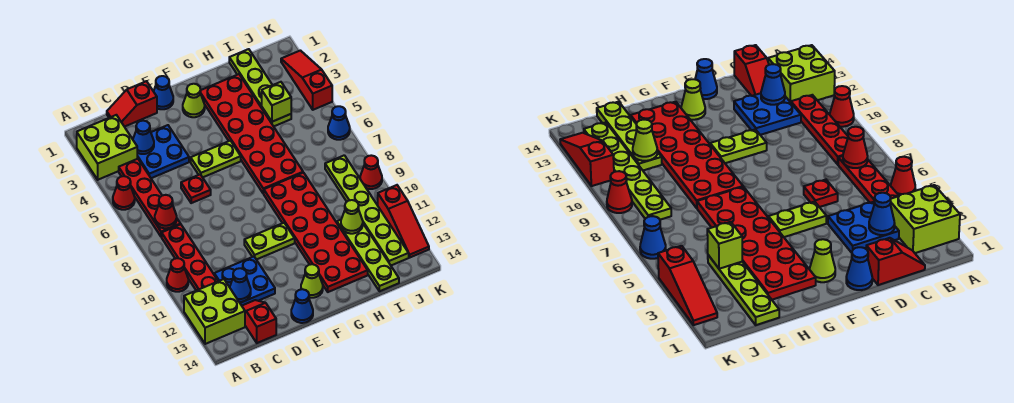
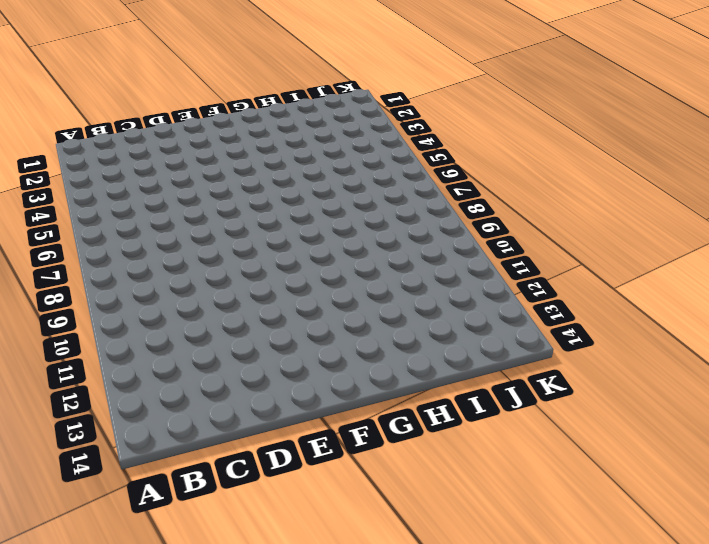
none -> lime 2x2 brick [77,115,137,180]
none -> red 1x1 cone [113,176,135,210]
none -> red 1x1 cone [167,258,188,292]
none -> lime 2x2 brick [184,279,245,344]

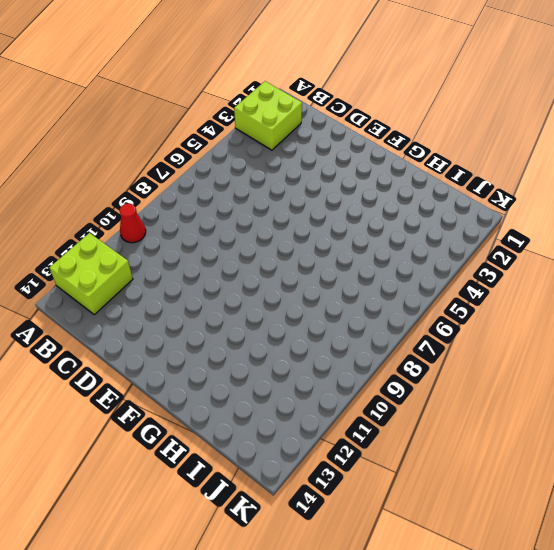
none -> red 1x1 cone [113,176,135,210]
none -> red 1x4 plate [119,159,180,237]
none -> red 1x4 plate [162,224,218,291]
none -> red 1x2 slope [107,81,157,127]

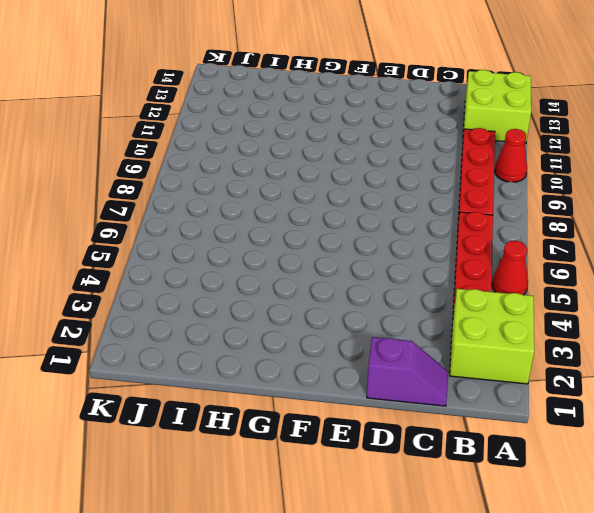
purple 1x2 slope [367,337,448,406] -> red 1x2 slope [107,81,157,127]
none -> blue 2x2 plate [137,125,189,178]
none -> blue 2x2 plate [214,257,275,306]
none -> red 1x2 slope [242,300,276,343]
none -> red 1x1 plate [181,175,211,203]

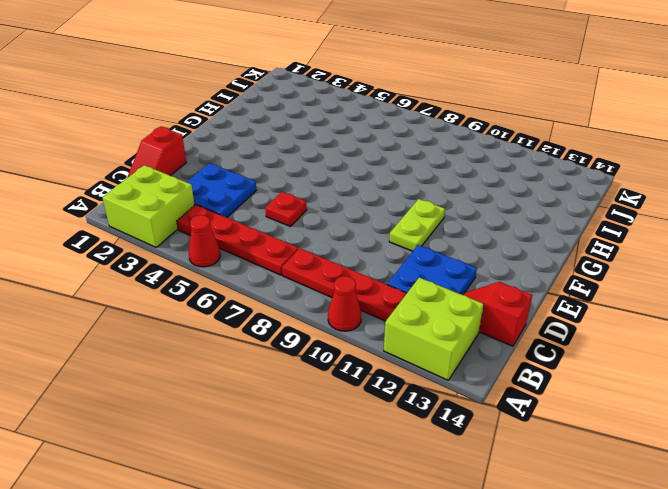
none -> blue 1x1 cone [153,76,173,109]
none -> lime 1x2 plate [191,141,241,177]
none -> blue 1x1 cone [291,289,313,323]
none -> lime 1x1 cone [183,84,205,117]

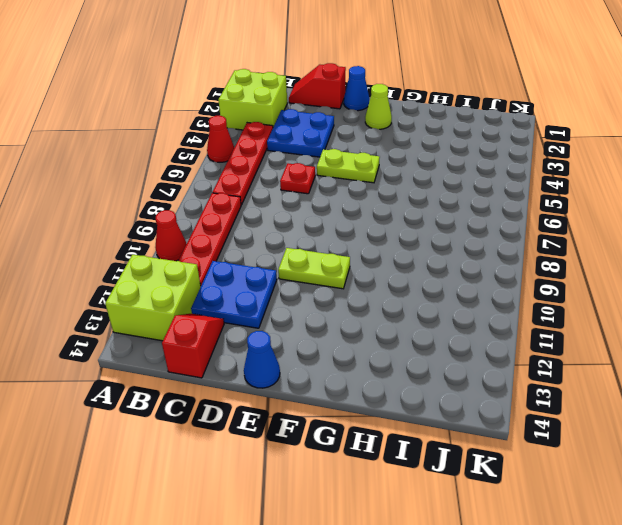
none -> lime 1x1 cone [301,264,323,298]
none -> red 2x6 plate [201,74,303,193]
none -> red 2x6 plate [263,173,368,292]
none -> lime 1x4 plate [229,49,291,126]

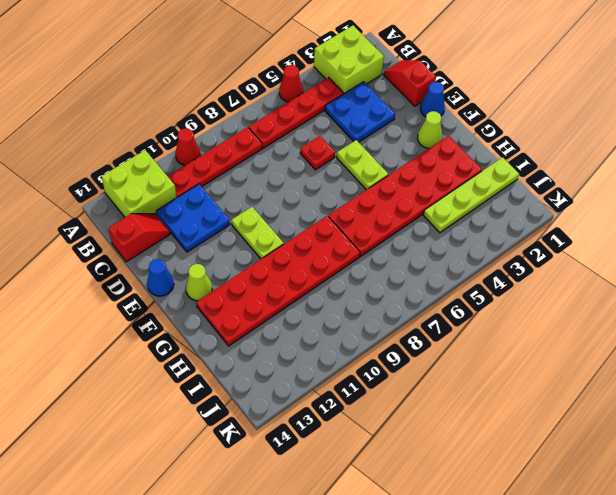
none -> lime 1x4 plate [337,220,399,291]
none -> lime 1x6 plate [325,155,409,265]
none -> red 1x3 slope [281,51,332,110]
none -> blue 1x1 cone [328,106,350,140]

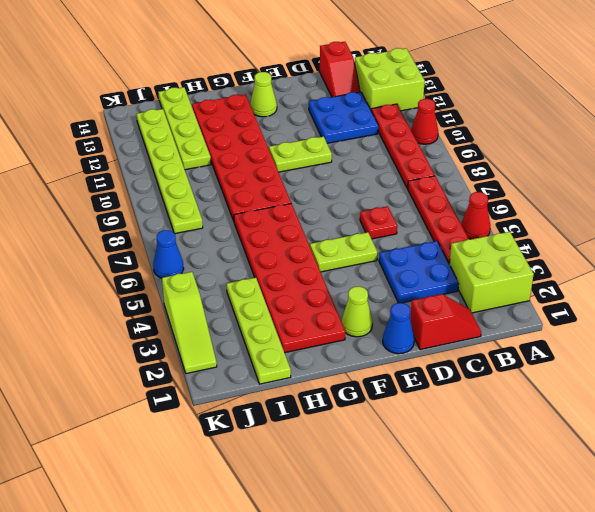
lime 1x3 slope [162,272,217,374] -> red 1x3 slope [281,51,332,110]
none -> blue 1x1 cone [291,289,313,323]
none -> red 1x1 cone [360,155,382,189]
none -> red 1x3 slope [378,185,429,257]
none -> red 1x1 cone [155,195,177,228]

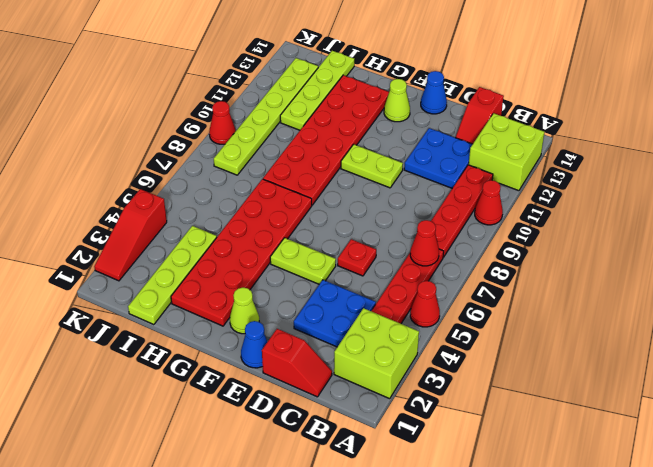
none -> blue 1x1 cone [328,106,350,140]
none -> red 1x3 slope [378,185,429,257]
none -> blue 1x1 cone [133,121,154,154]
none -> blue 1x1 cone [230,268,251,302]

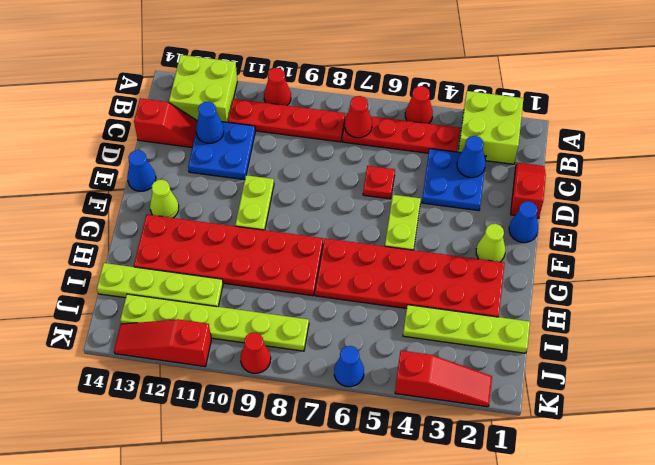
none -> lime 1x1 brick [262,82,291,122]
none -> lime 1x1 cone [341,200,363,234]

